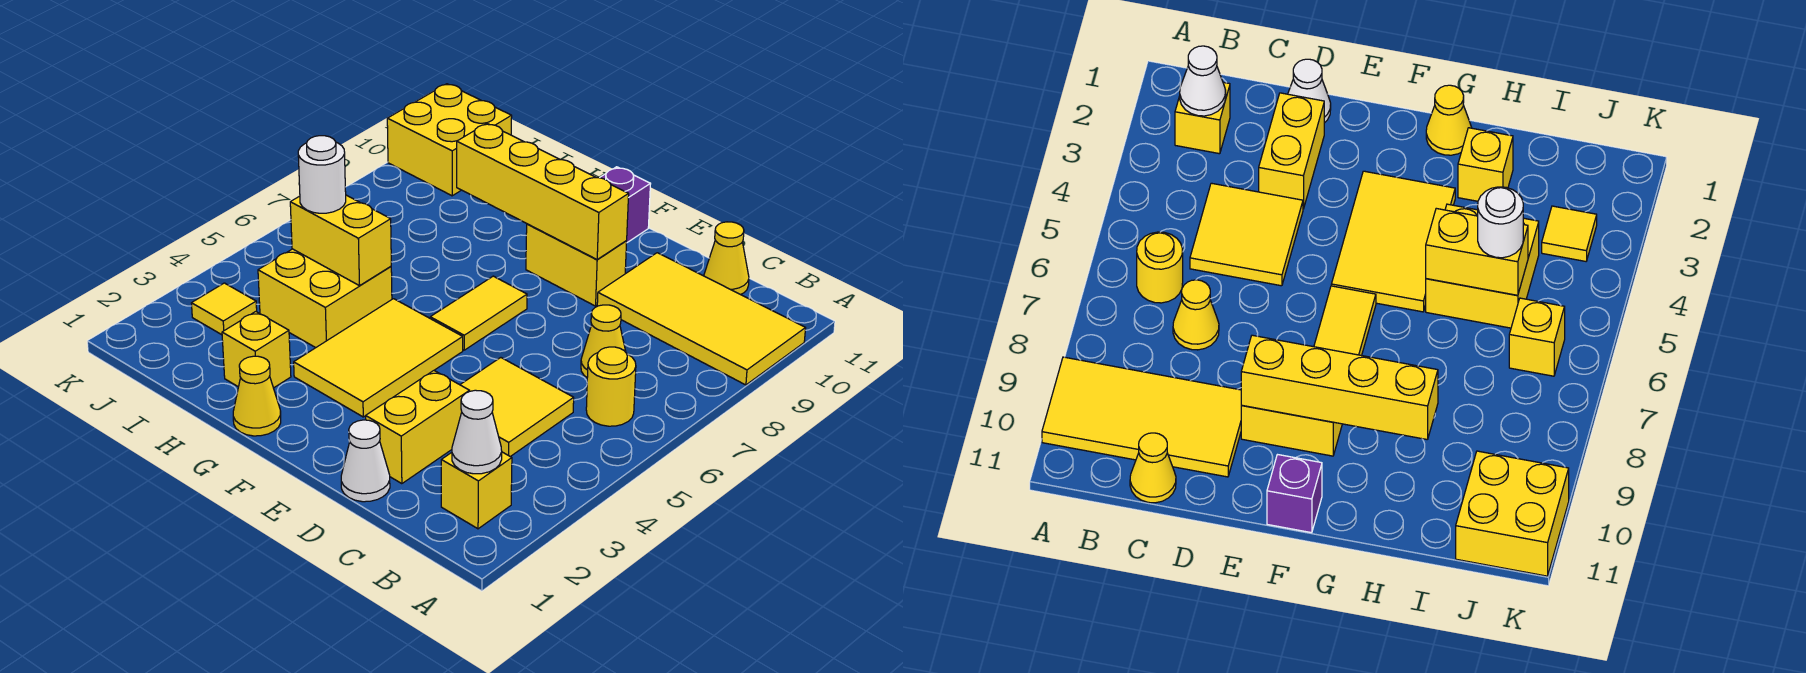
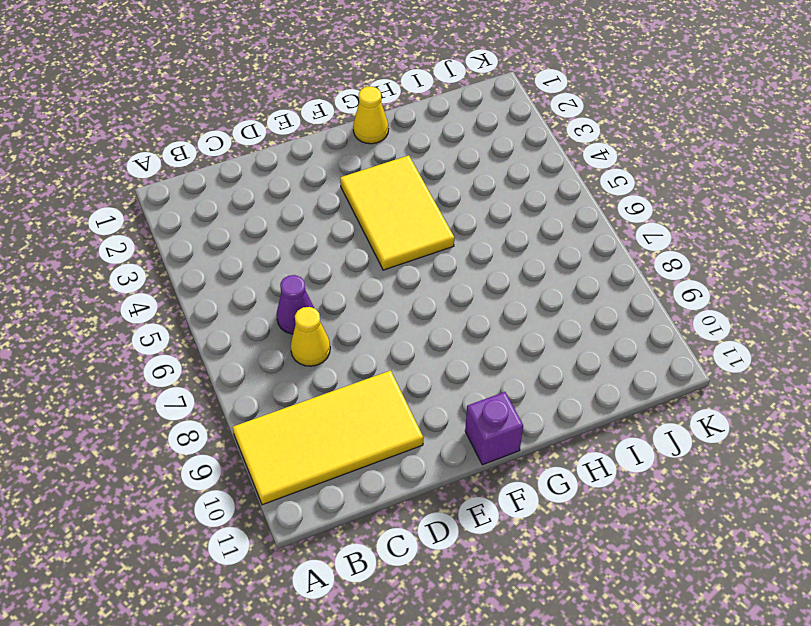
purple 1x1 cone [277,275,314,334] -> none
none -> yellow 1x1 brick [441,452,512,529]
none -> yellow 1x1 round brick [586,347,636,426]
none -> yellow 2x2 tile [460,358,574,457]

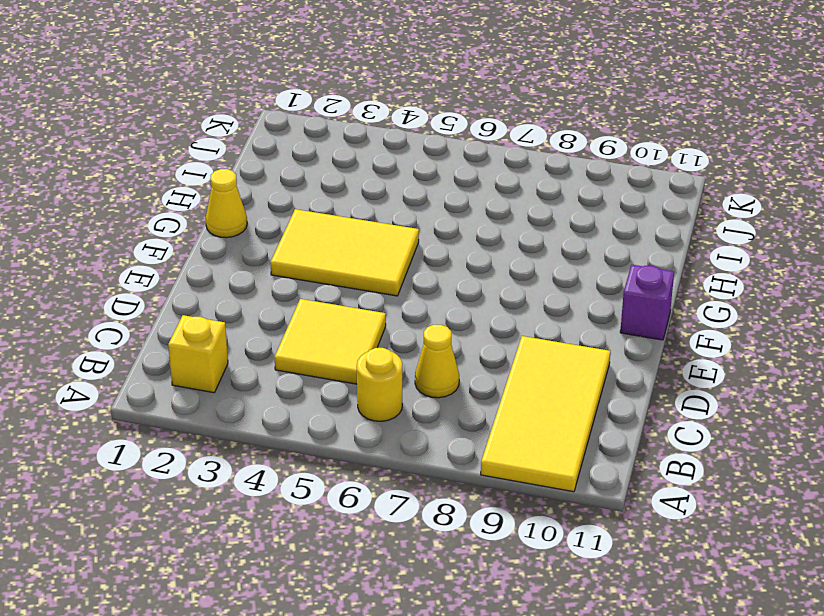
none -> yellow 1x1 cone [704,222,749,295]
none -> white 1x1 cone [341,420,390,502]
none -> yellow 1x2 brick [366,371,470,484]

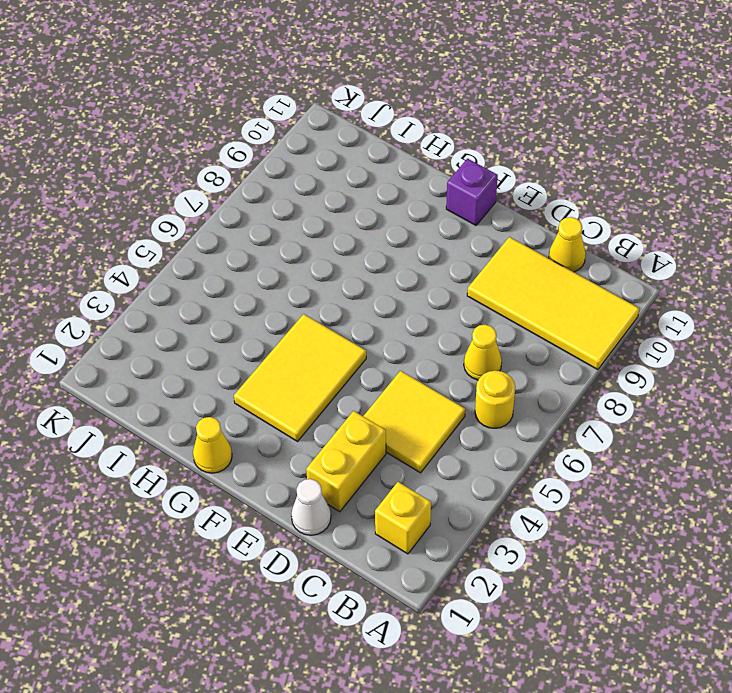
none -> yellow 1x2 brick [526,224,627,306]
none -> yellow 1x2 tile [430,276,527,350]
none -> yellow 1x1 brick [222,312,291,388]

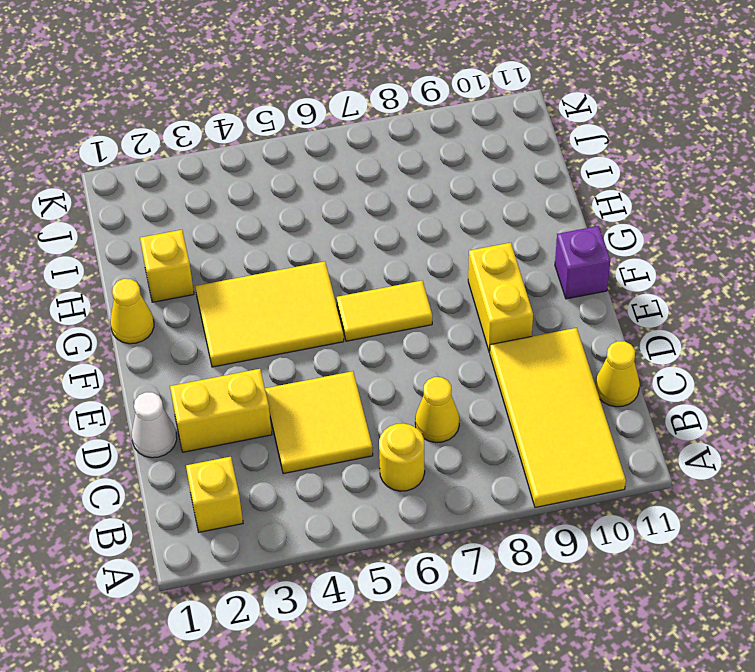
none -> yellow 2x2 brick [258,249,392,348]
none -> yellow 1x1 tile [191,283,257,335]
none -> yellow 1x1 brick [1509,298,1565,376]

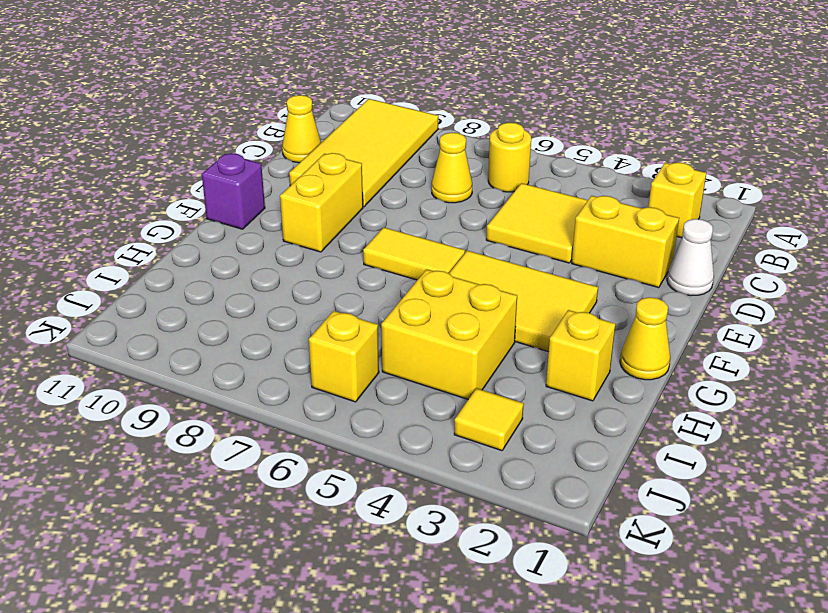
none -> yellow 2x2 brick [387,84,512,196]
none -> white 1x1 cone [452,390,502,474]
none -> yellow 1x4 brick [457,123,629,260]

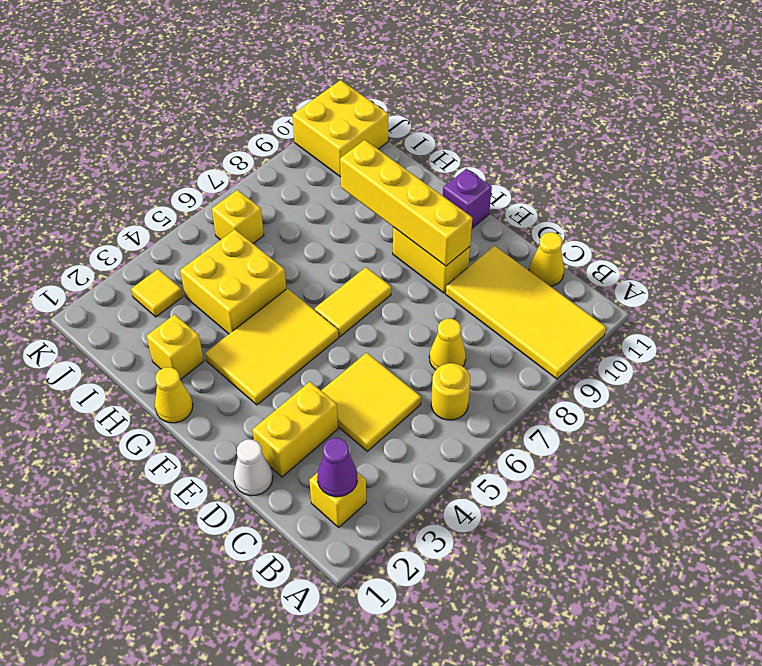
purple 1x1 cone [317,438,357,497] -> white 1x1 cone [452,390,502,474]
none -> yellow 1x2 brick [290,195,391,286]
none -> white 1x1 round brick [298,136,346,213]

